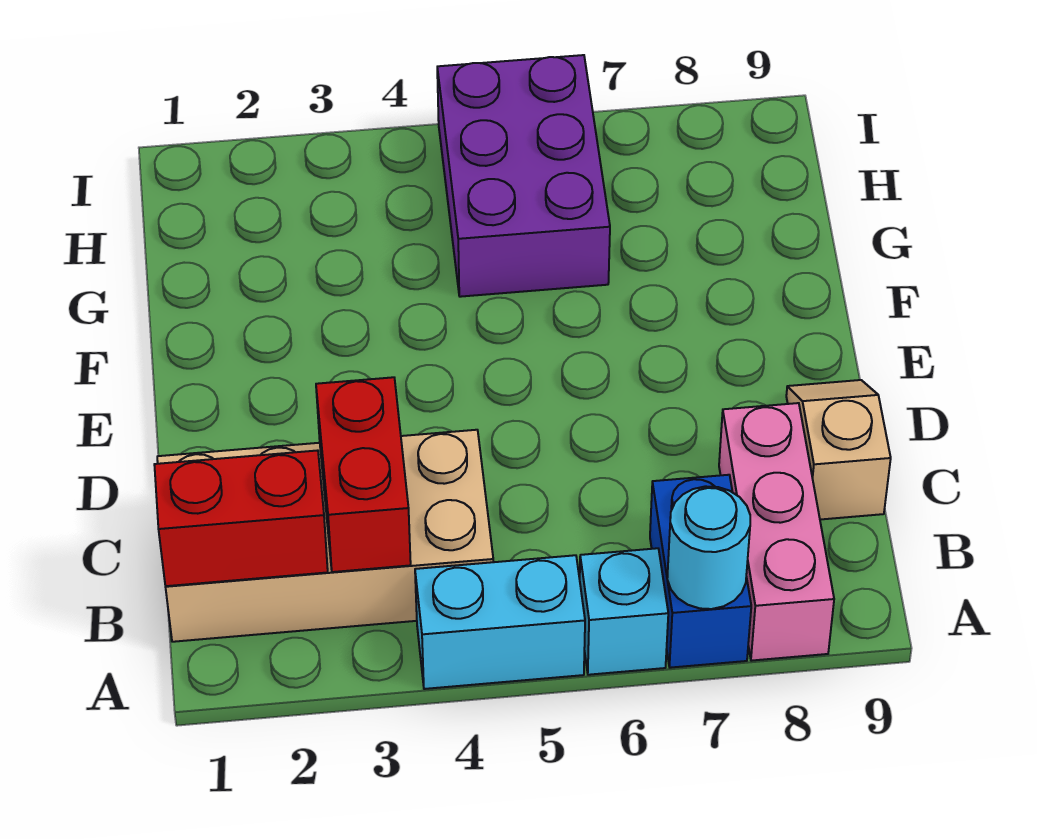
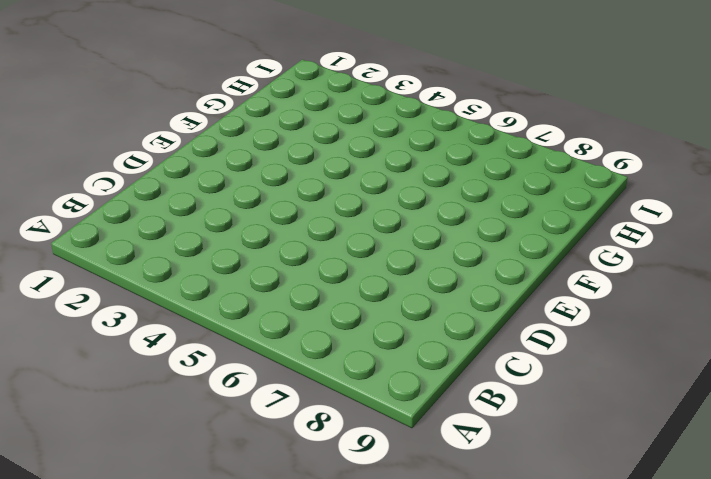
none -> cyan 1x2 brick [415,555,585,689]
none -> cyan 1x1 brick [580,548,668,675]

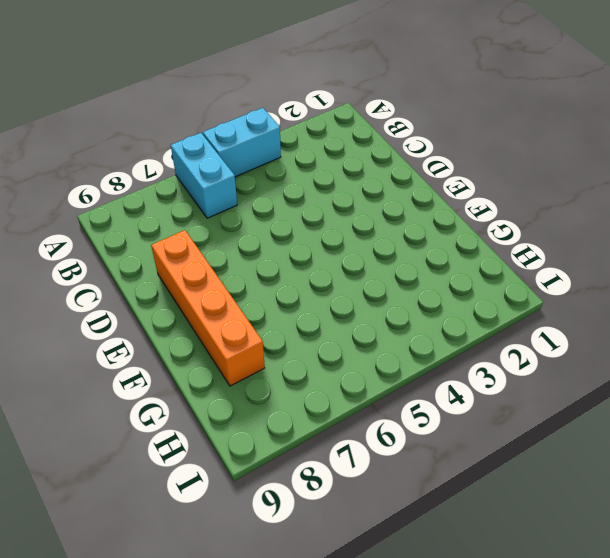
cyan 1x2 brick [171,133,237,218] -> cyan 1x1 brick [580,548,668,675]
orange 1x4 brick [151,230,265,386] -> none
none -> blue 1x2 brick [650,475,751,668]
none -> pink 1x3 brick [719,403,834,661]

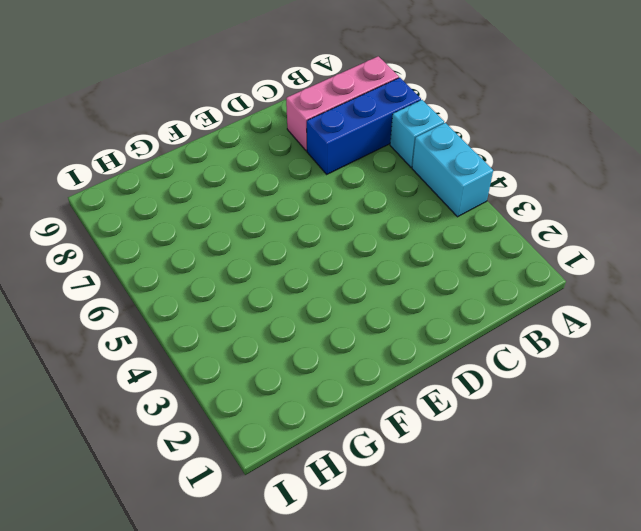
blue 1x3 brick [307,78,421,174] -> blue 1x2 brick [650,475,751,668]
none -> tan 2x4 brick [157,430,493,642]
none -> tan 1x2 slope [786,380,891,520]

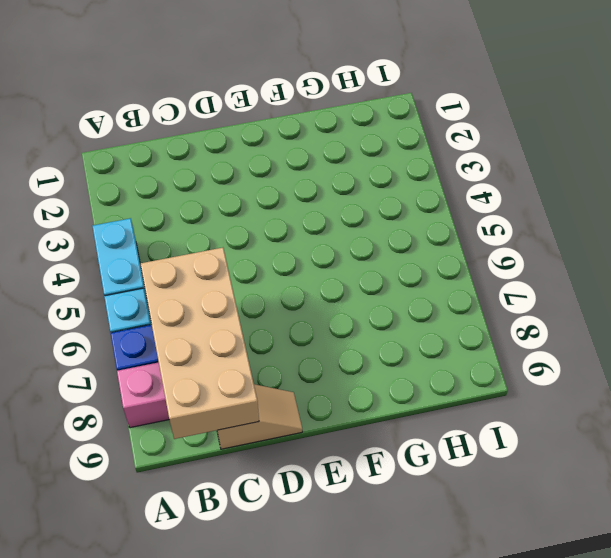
tan 2x4 brick [140,248,259,439] -> tan 2x4 brick moved to [157,430,493,642]
none -> purple 2x3 brick [437,55,610,297]
none -> cyan 1x1 round brick [667,486,750,609]

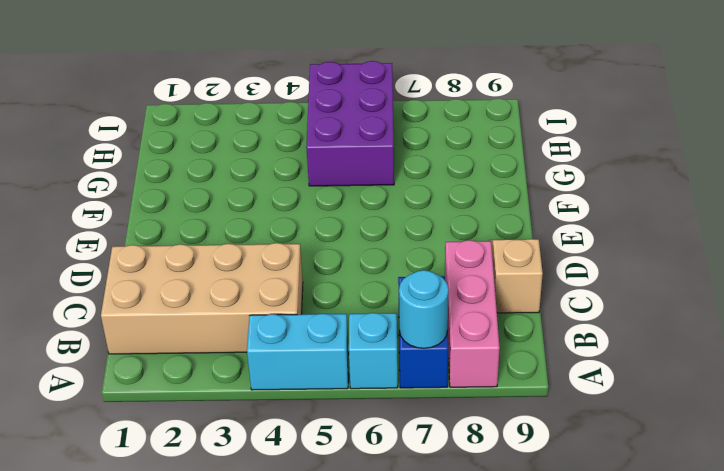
none -> red 1x2 brick [154,450,328,586]
none -> red 1x2 brick [316,377,411,572]

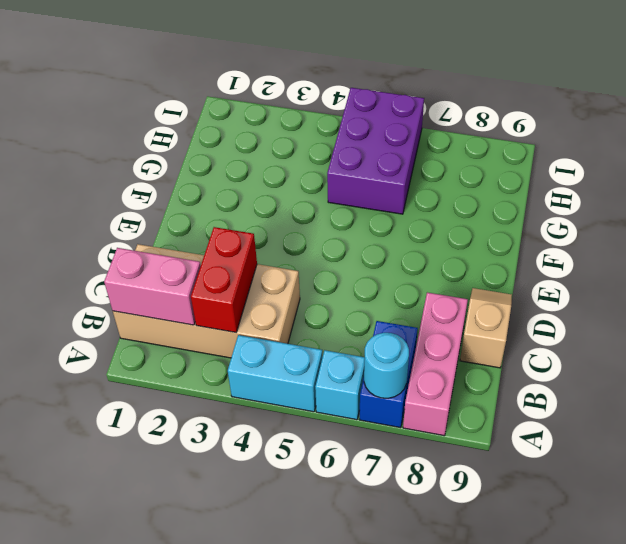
pink 1x2 brick [104,248,201,325] -> red 1x2 brick [154,450,328,586]

